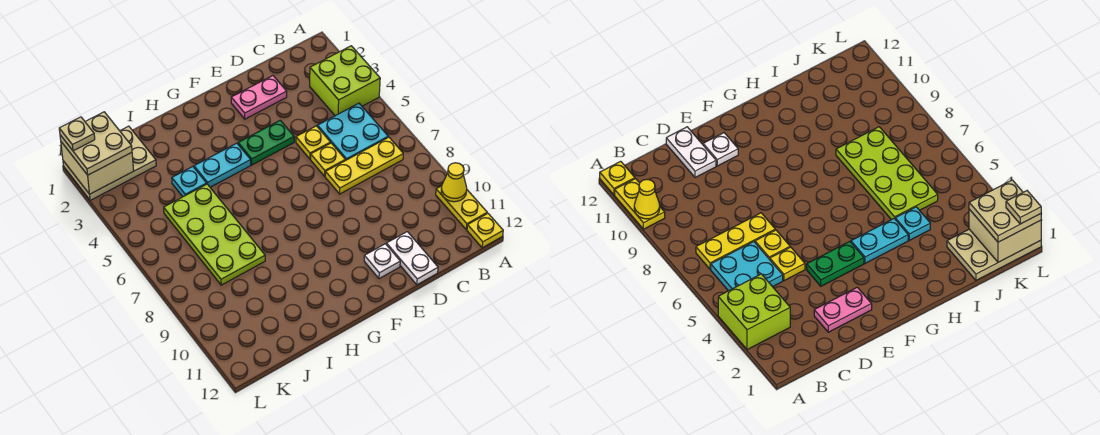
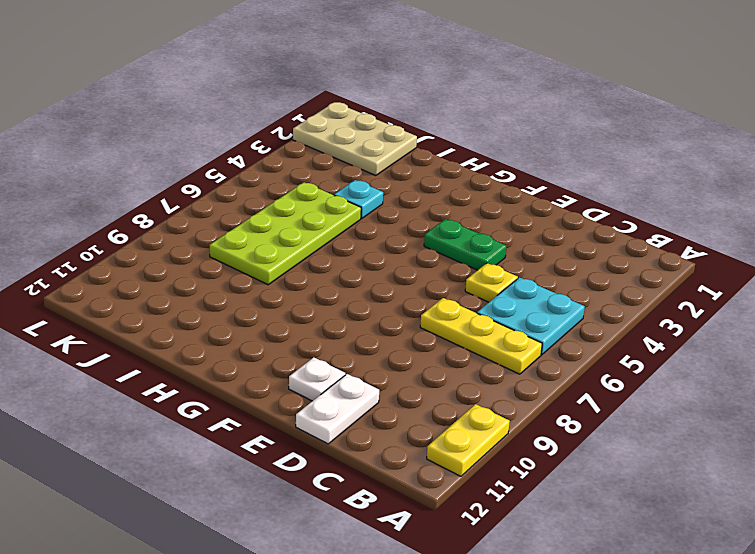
none -> lime 2x2 brick [310,46,380,116]
none -> yellow 1x1 plate [467,213,503,248]
none -> pink 1x2 plate [231,76,287,119]

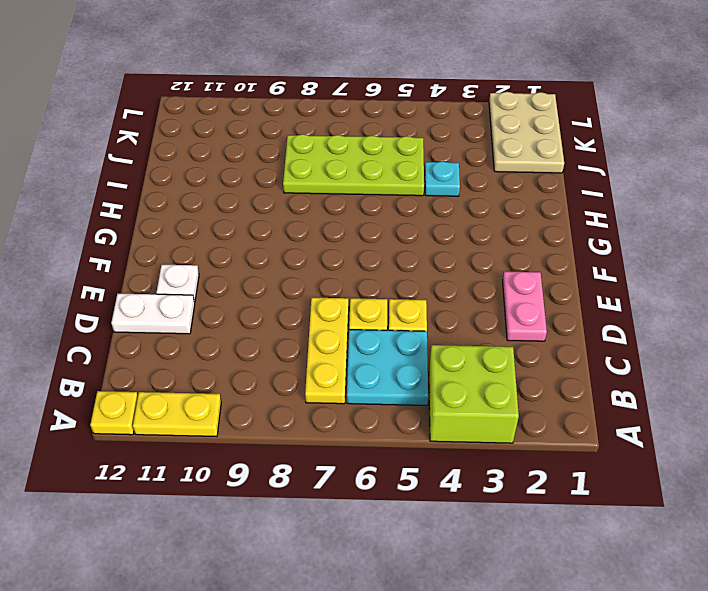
none -> green 1x2 plate [238,120,294,165]
none -> cyan 1x2 plate [194,143,251,187]
none -> yellow 1x1 cone [441,163,467,202]

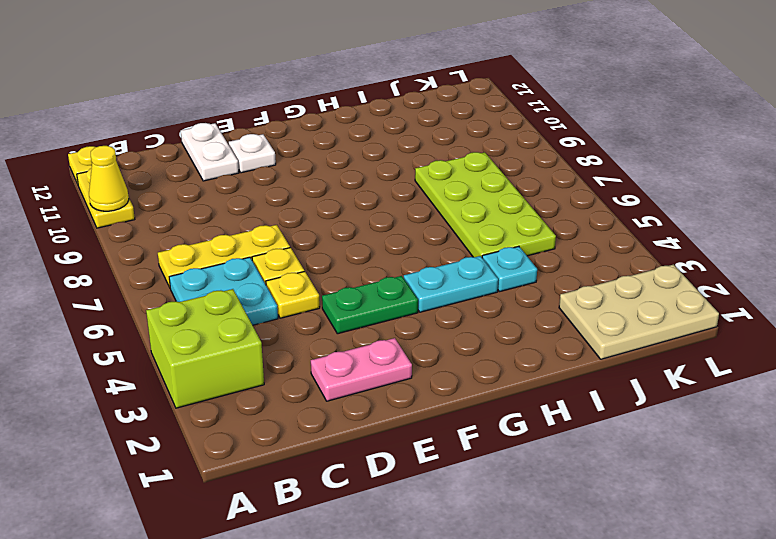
none -> tan 2x2 brick [61,142,134,194]
none -> tan 2x2 plate [60,112,132,175]
none -> tan 1x1 plate [59,117,95,151]

